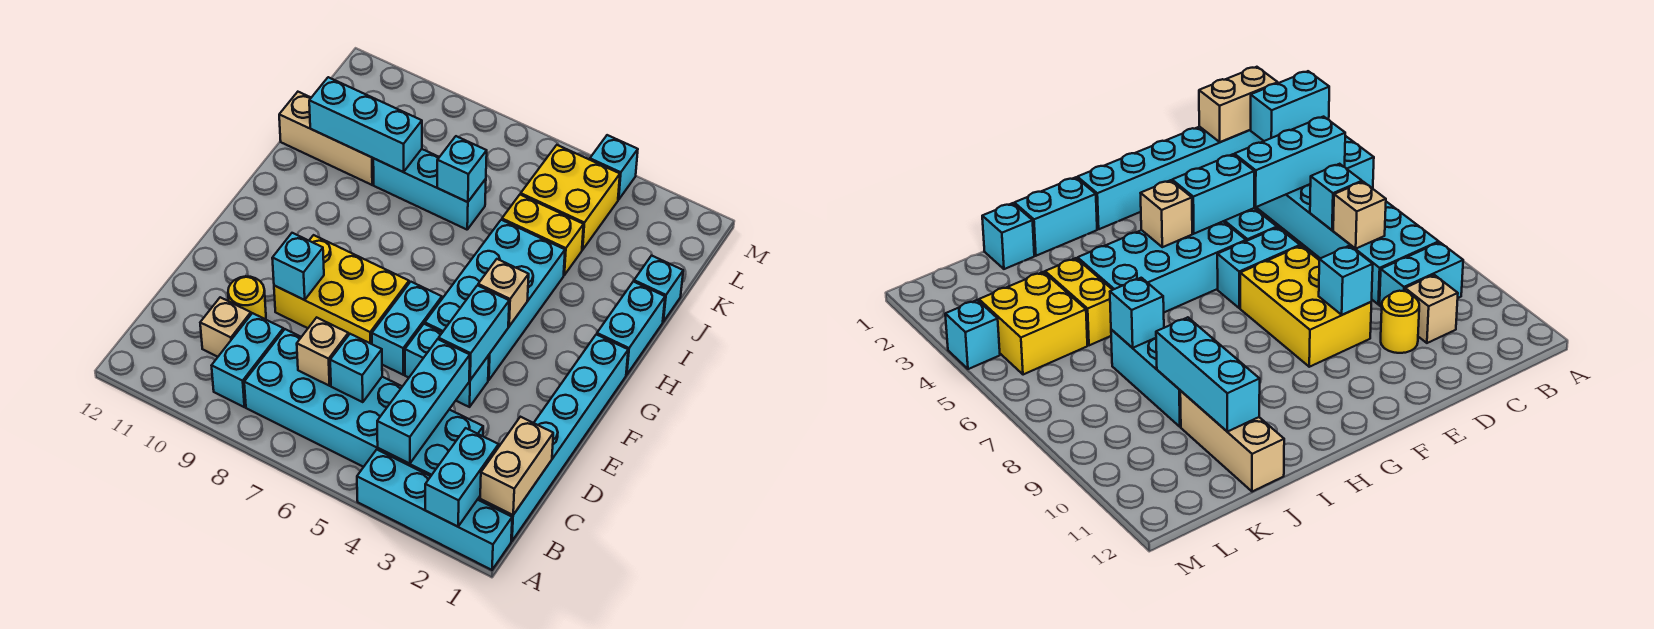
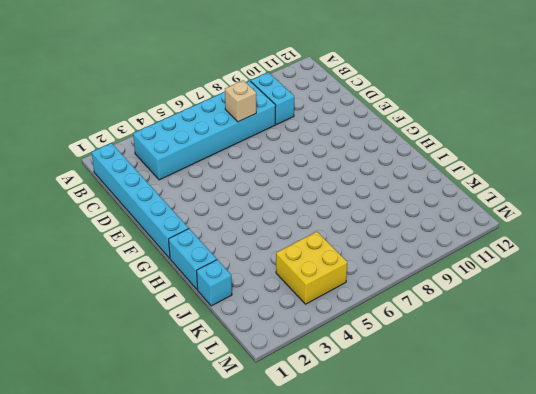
none -> cyan 1x4 brick [357,450,512,570]
none -> tan 1x1 brick [200,297,251,357]
none -> yellow 1x1 round brick [228,276,266,319]

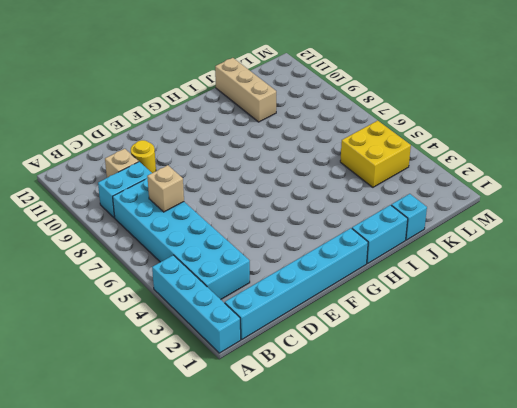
none -> cyan 1x2 brick [405,324,489,407]
none -> cyan 1x2 brick [372,282,442,375]
none -> yellow 2x3 brick [274,235,409,344]

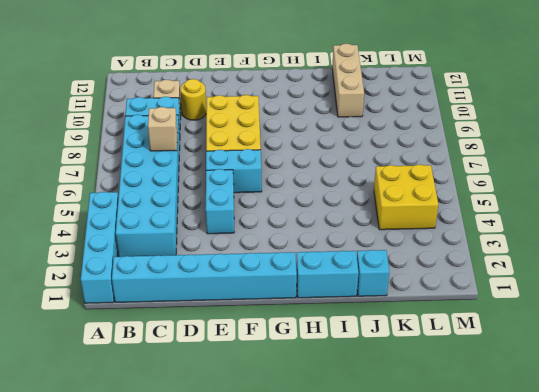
none -> cyan 2x4 brick [425,220,565,380]
none -> yellow 1x2 brick [502,195,584,275]
none -> cyan 1x3 brick [373,149,486,230]

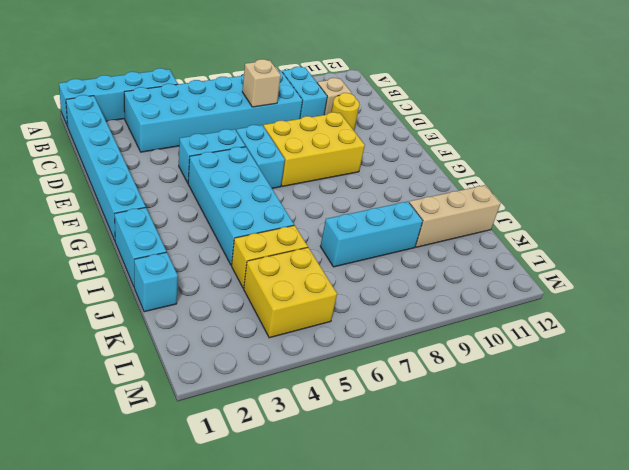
none -> cyan 1x1 brick [590,135,638,200]
none -> cyan 1x2 brick [425,428,499,527]
none -> tan 1x2 brick [480,417,553,515]

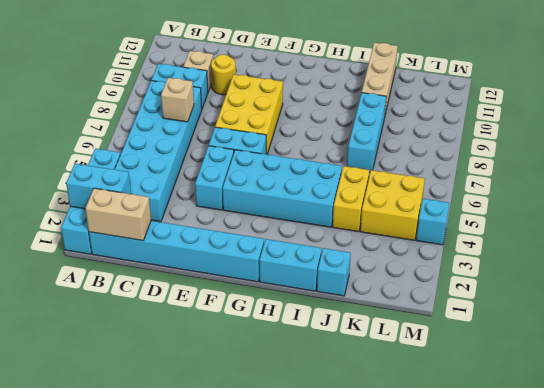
none -> cyan 1x3 brick [377,339,470,464]
none -> cyan 1x1 brick [330,334,382,402]
none -> cyan 1x2 brick [439,285,509,380]

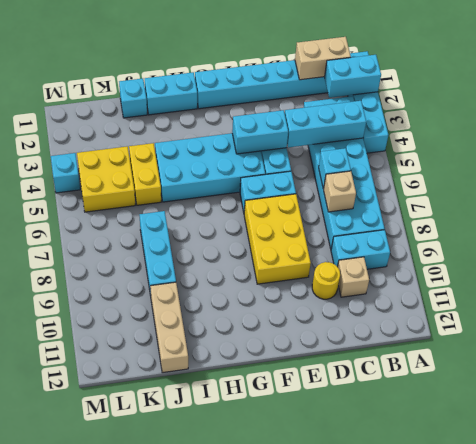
none -> cyan 1x1 brick [272,233,324,300]
none -> tan 1x1 brick [478,259,529,326]
none -> cyan 1x1 brick [437,136,487,202]

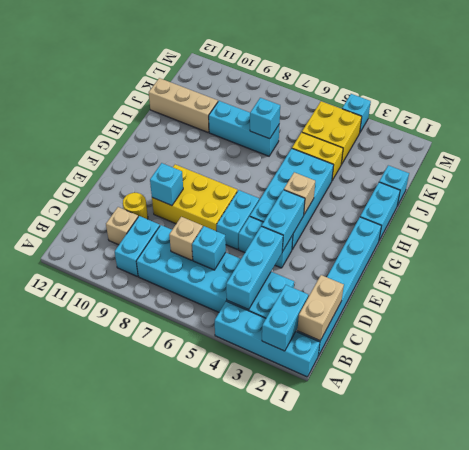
none -> cyan 1x3 brick [309,77,422,172]

